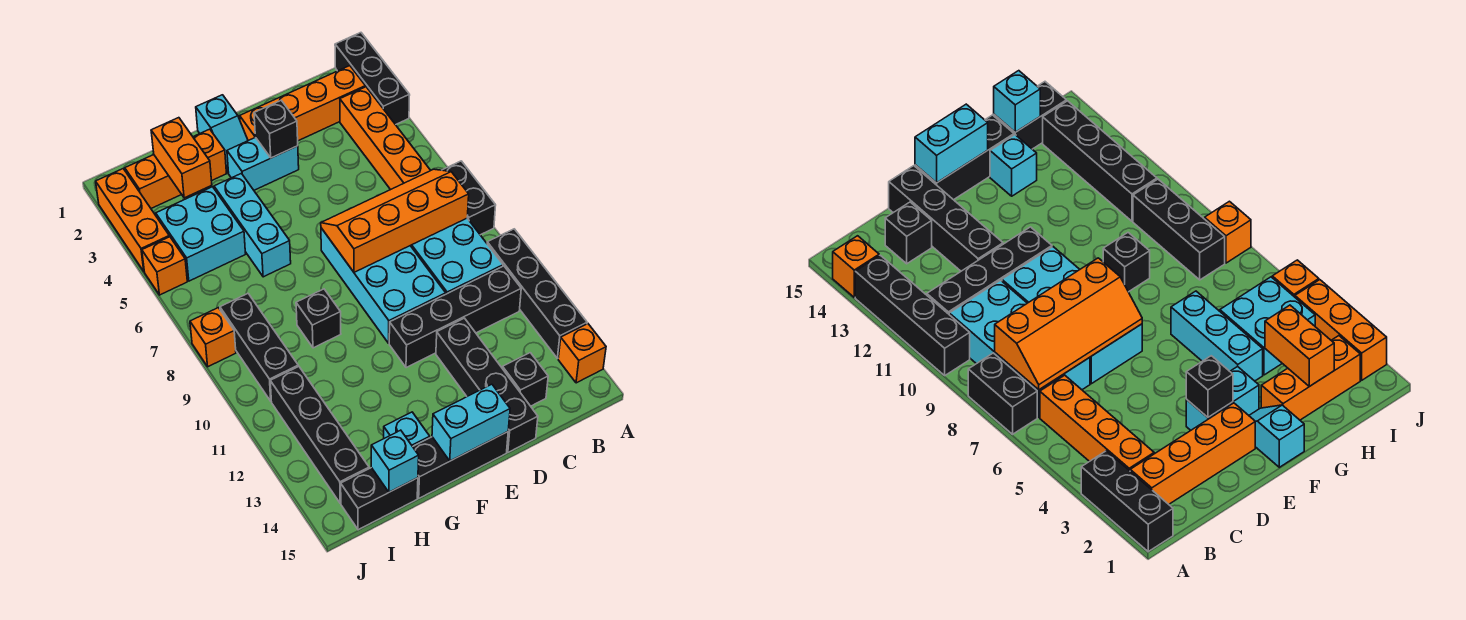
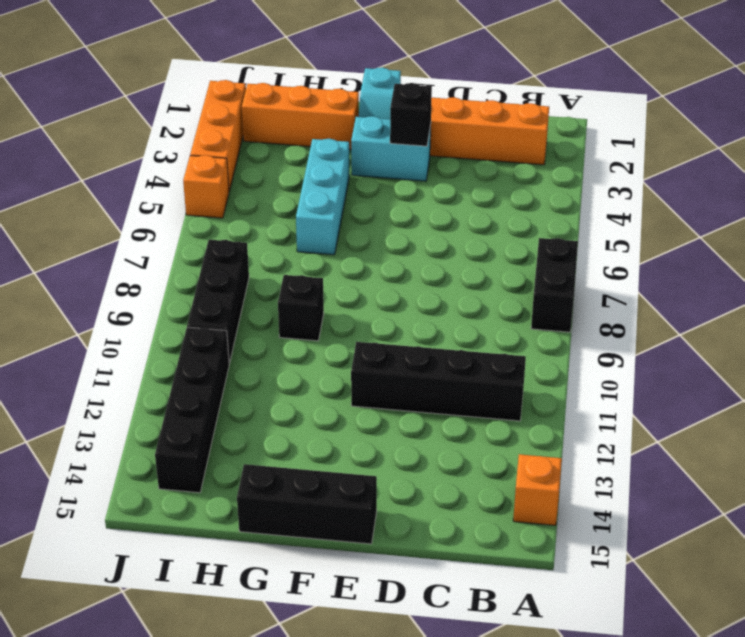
none -> black 1x3 brick [335,33,410,125]
none -> black 1x4 brick [487,229,587,358]
none -> orange 1x4 brick [340,87,431,190]
none -> cyan 2x4 brick [411,218,503,294]

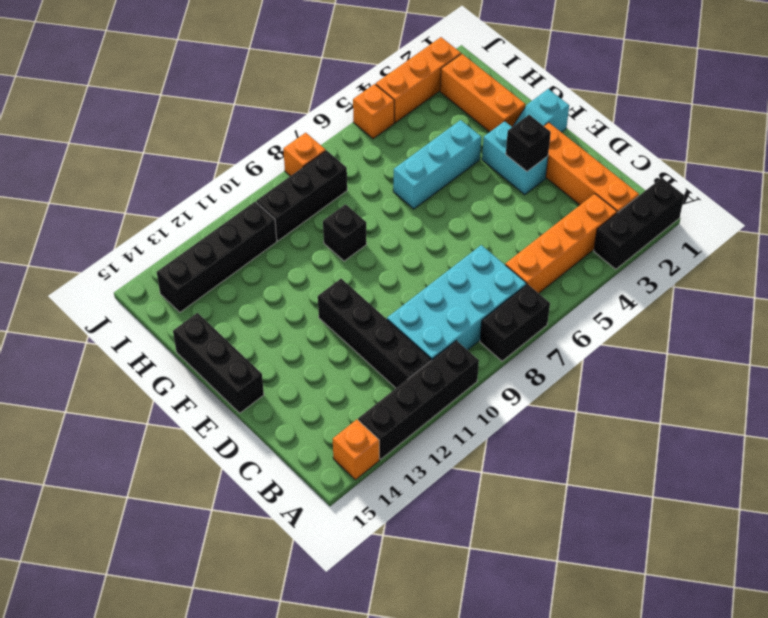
none -> black 1x1 brick [502,353,548,406]
none -> cyan 2x4 brick [321,228,446,343]
none -> black 1x4 brick [436,318,538,452]
none -> cyan 1x1 brick [384,412,430,447]

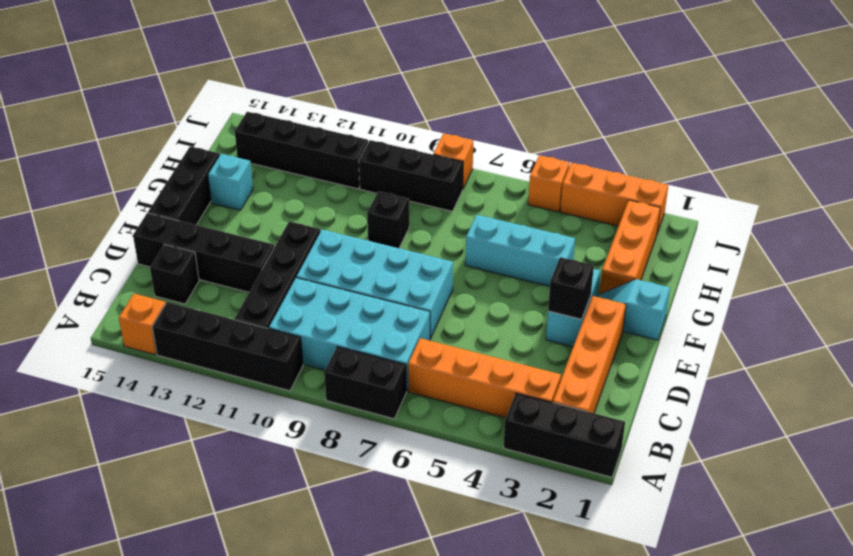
none -> cyan 2x2 brick [156,187,246,281]
none -> black 1x2 brick [341,468,418,530]
none -> orange 2x4 slope [321,169,469,272]
none -> cyan 1x2 brick [432,384,510,461]

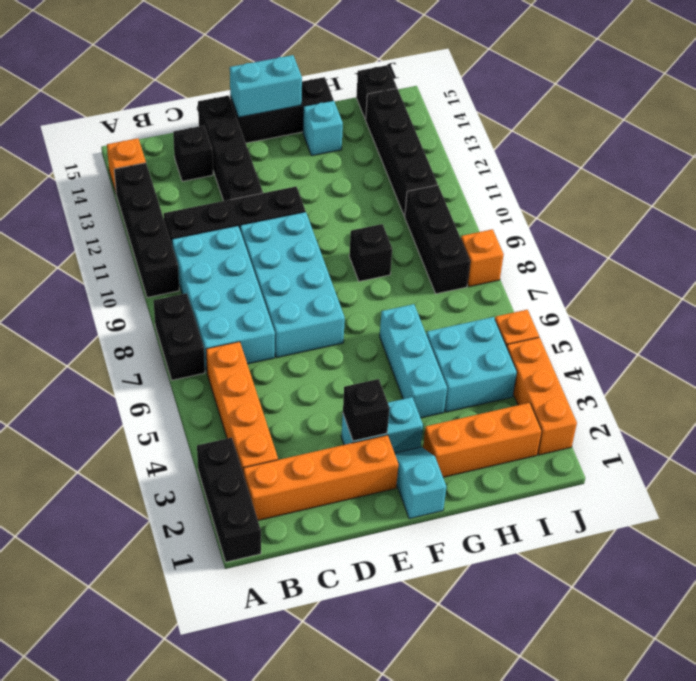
black 1x1 brick [356,65,397,119] -> black 1x2 brick [341,468,418,530]
none -> orange 2x4 slope [321,169,469,272]
none -> orange 1x2 brick [151,118,212,198]
none -> cyan 1x1 brick [371,430,419,492]

